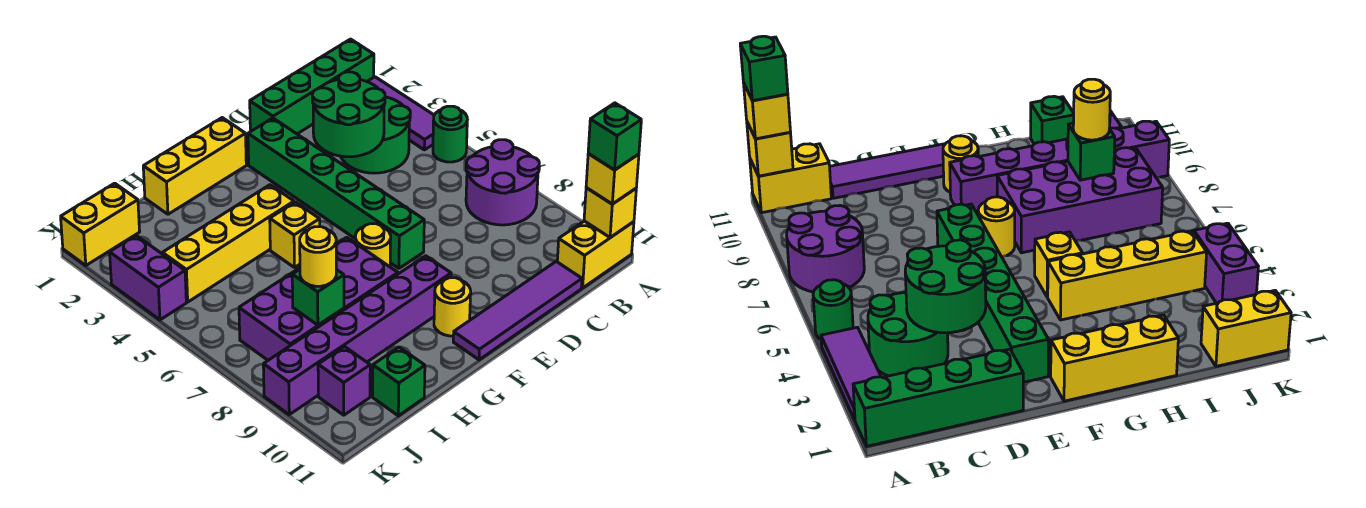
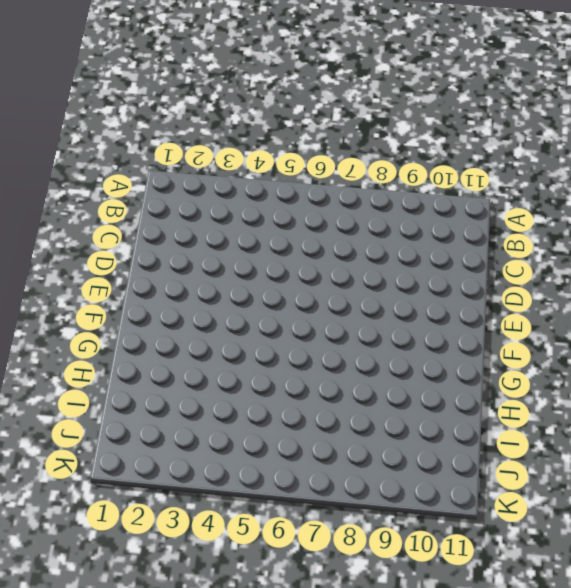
none -> green 1x4 brick [250,39,374,134]
none -> purple 1x3 tile [367,77,434,150]
none -> green 1x1 round brick [433,106,467,162]

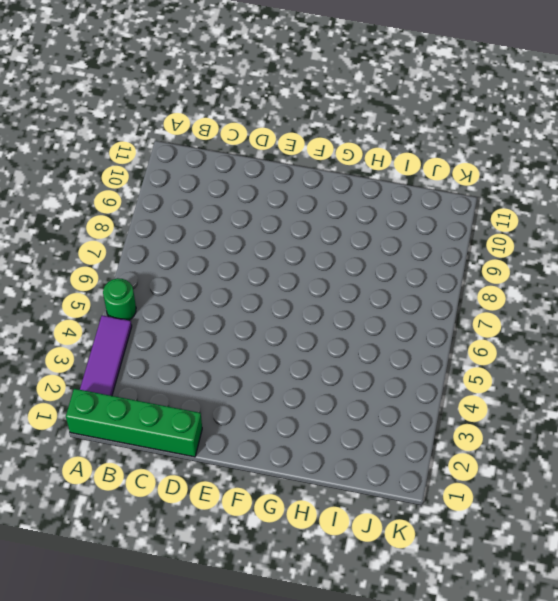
none -> purple 2x2 round brick [466,140,539,225]
none -> yellow 1x2 brick [557,221,634,288]
none -> green 2x2 round brick [341,97,410,173]

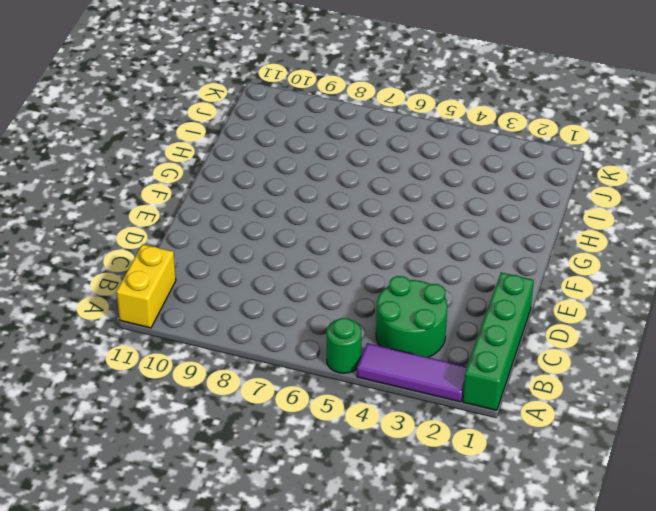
none -> purple 2x2 round brick [466,140,539,225]
none -> purple 1x4 tile [453,261,582,360]
none -> green 1x6 brick [248,118,424,268]

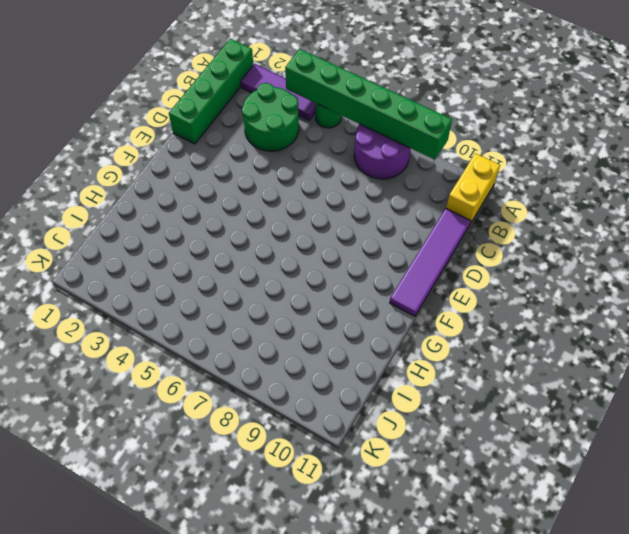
green 1x6 brick [285,49,452,160] -> green 1x6 brick moved to [248,118,424,268]
none -> yellow 1x3 brick [143,118,246,214]
none -> yellow 1x1 round brick [355,224,391,267]
none -> purple 1x6 brick [263,256,451,415]

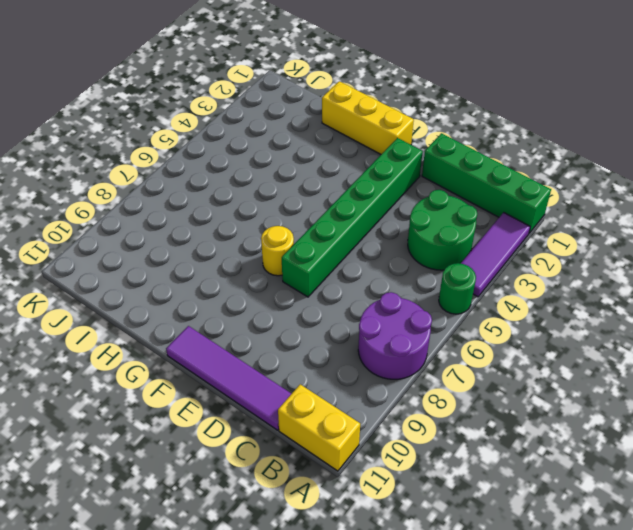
none -> purple 1x6 brick [263,256,451,415]
none -> yellow 1x1 round brick [434,278,471,336]
none -> yellow 1x4 brick [162,185,294,302]

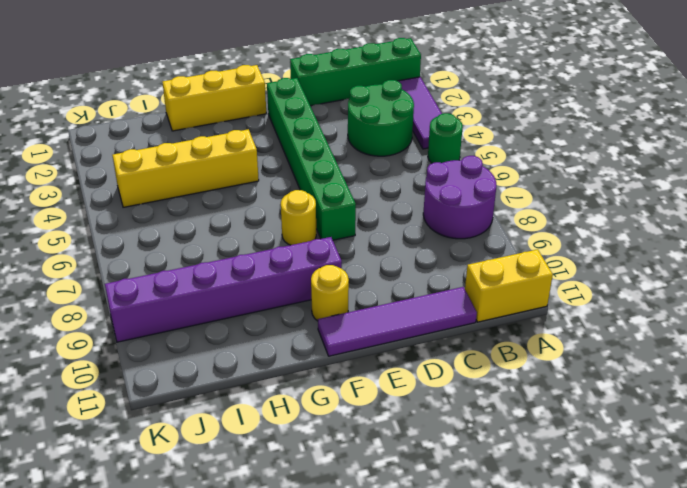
none -> yellow 1x1 brick [270,202,320,267]
none -> purple 2x4 brick [239,237,398,360]
none -> green 1x1 brick [373,347,425,416]

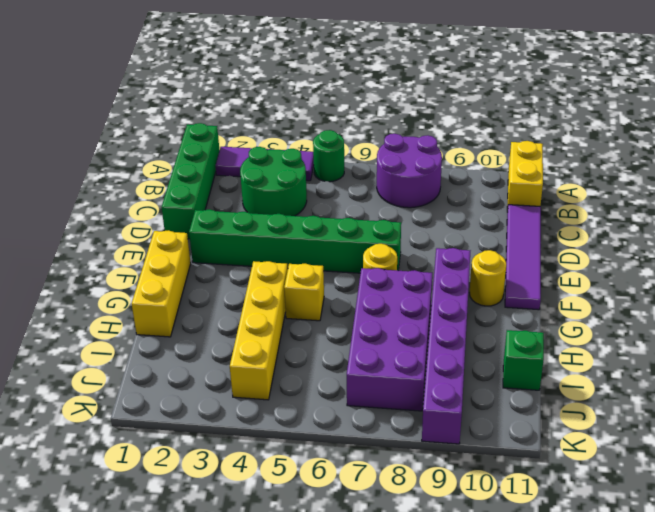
none -> yellow 1x2 brick [61,183,140,265]
none -> purple 1x1 brick [318,347,370,415]
none -> purple 1x2 brick [110,236,186,320]

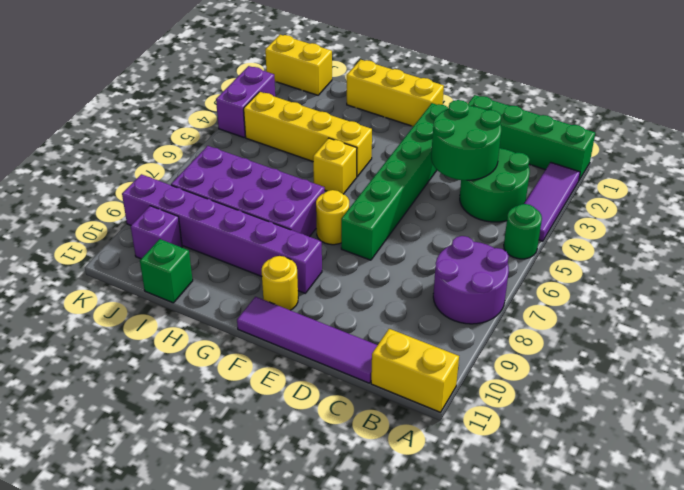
none -> yellow 1x1 brick [584,188,636,238]
none -> green 1x1 brick [292,269,344,325]
none -> yellow 1x1 brick [586,154,639,204]

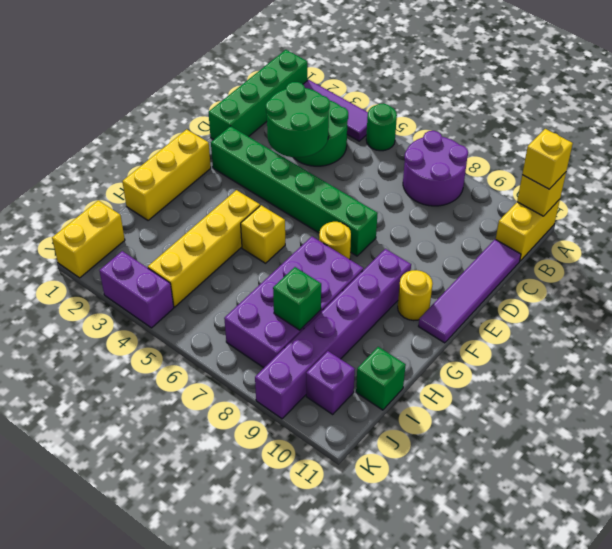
none -> yellow 1x1 round brick [300,227,336,286]
none -> green 1x1 brick [588,103,641,170]

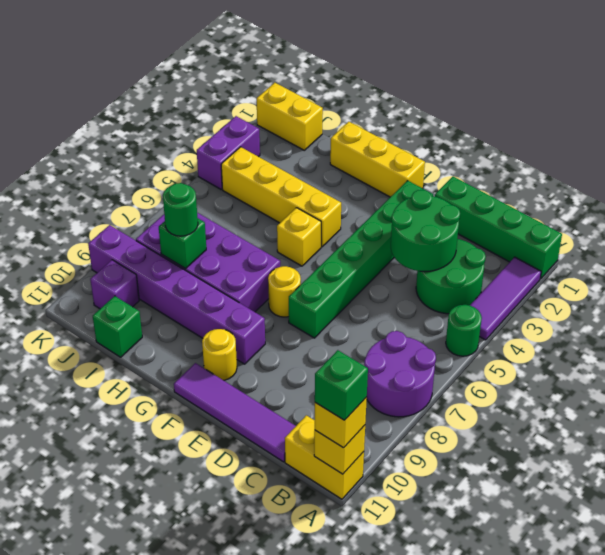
green 1x1 round brick [163,183,198,236] -> yellow 1x1 round brick [300,227,336,286]

